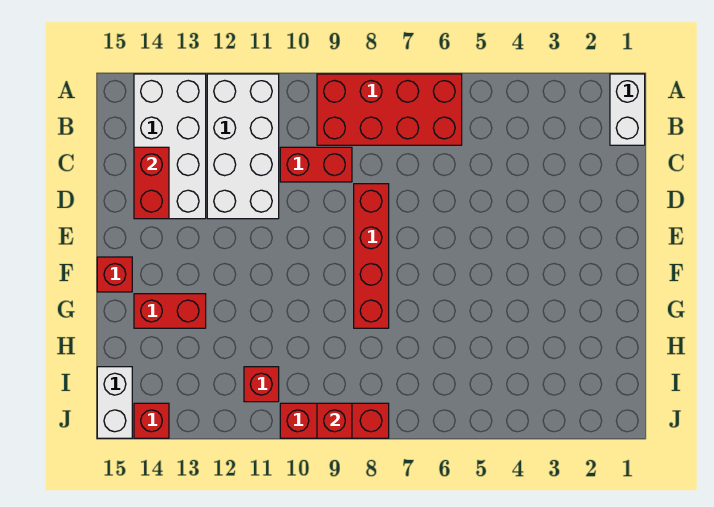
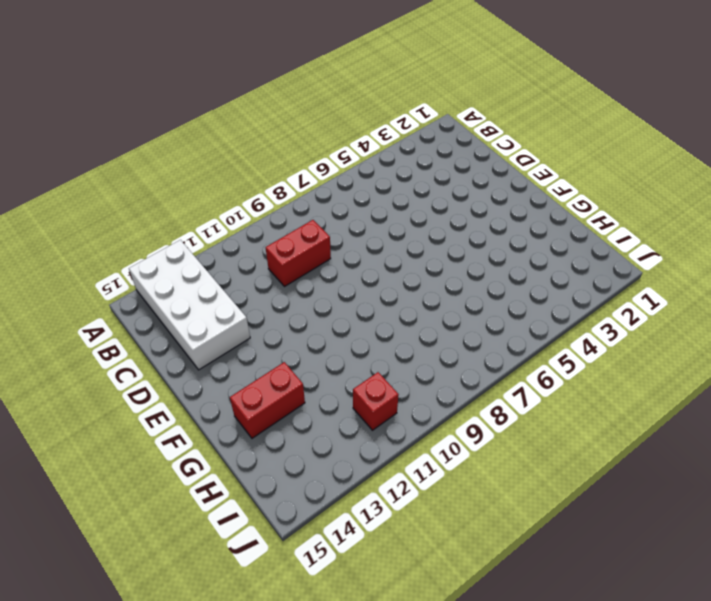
none -> white 1x2 brick [610,74,645,145]
none -> red 2x4 brick [317,74,462,145]
none -> white 2x4 brick [207,74,279,219]

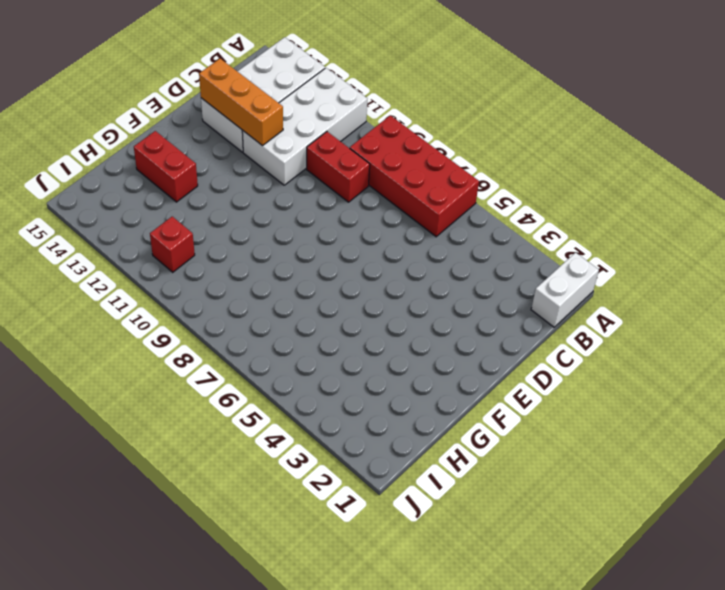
orange 1x3 brick [199,59,283,146] -> red 1x2 brick [134,147,169,219]
none -> red 1x4 brick [354,184,389,328]
none -> red 1x1 brick [97,257,132,292]
none -> white 1x2 brick [97,367,132,438]

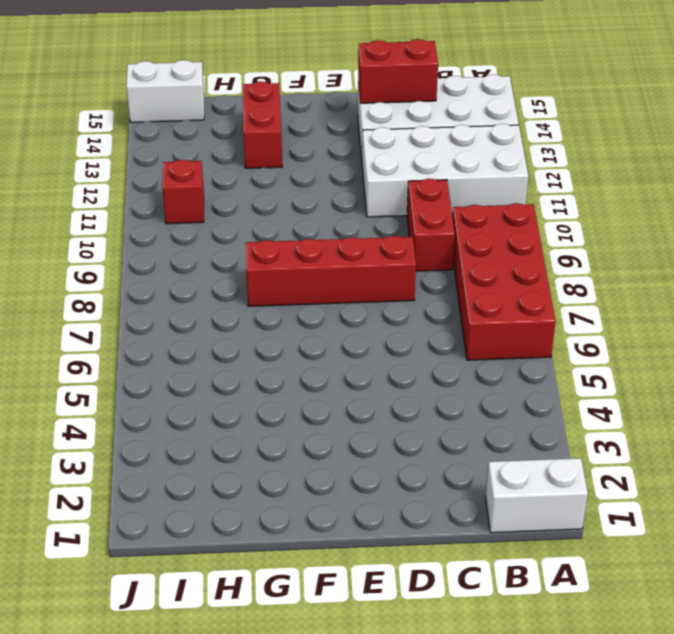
none -> red 1x1 brick [97,257,132,292]
none -> red 1x3 brick [280,403,389,438]
none -> red 1x1 brick [134,403,169,438]

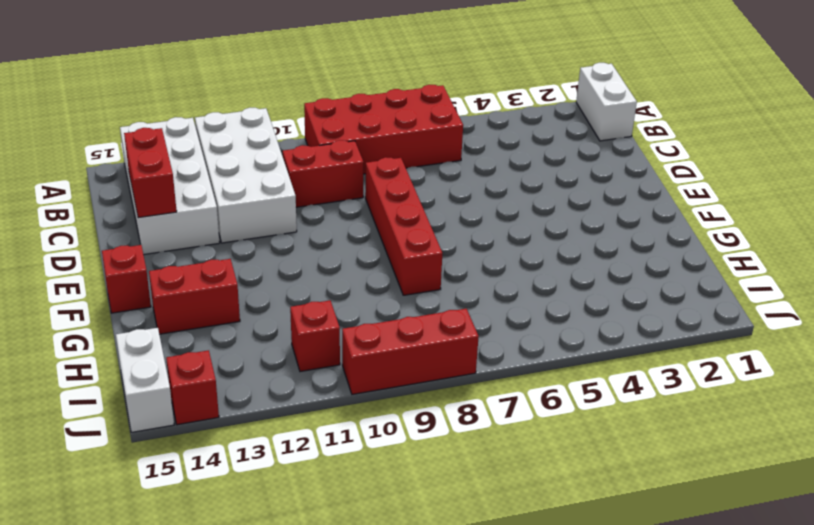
none -> red 1x1 brick [317,403,352,438]

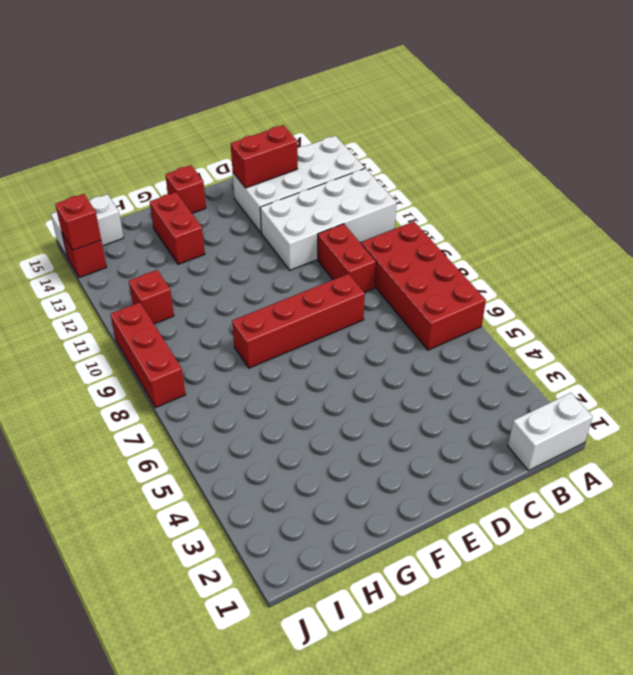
red 1x1 brick [55,194,101,250] -> red 1x1 brick moved to [317,403,352,438]

